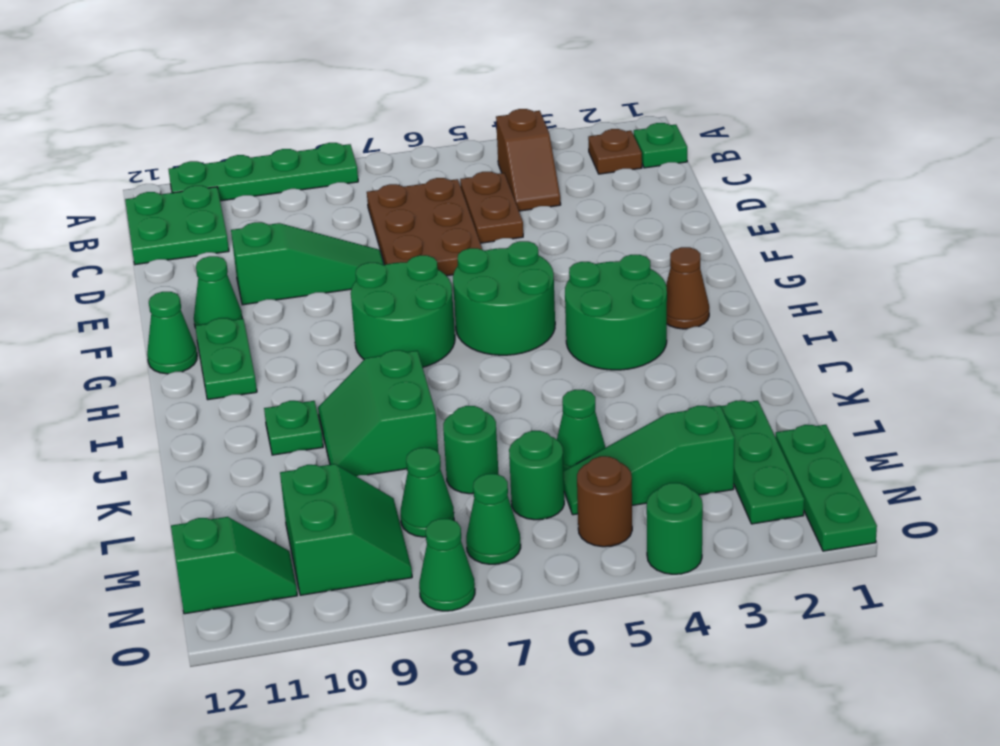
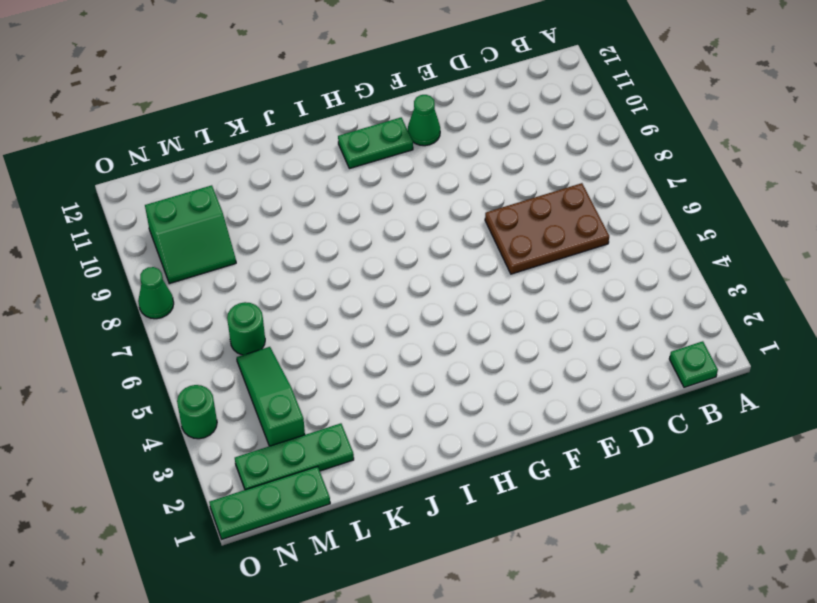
none -> green 1x4 plate [168,143,358,201]
none -> brown 1x1 plate [588,129,642,174]
none -> brown 1x2 slope [496,109,561,211]
none -> green 2x2 plate [125,186,229,265]

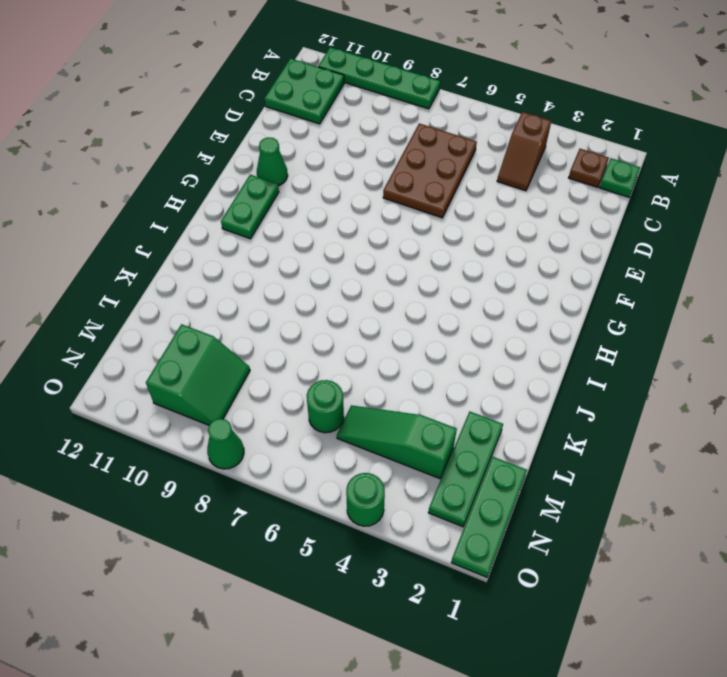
none -> brown 1x2 plate [460,172,523,243]
none -> green 1x3 slope [231,222,384,305]
none -> green 2x2 round brick [453,241,555,355]
none -> green 2x2 round brick [351,255,455,367]

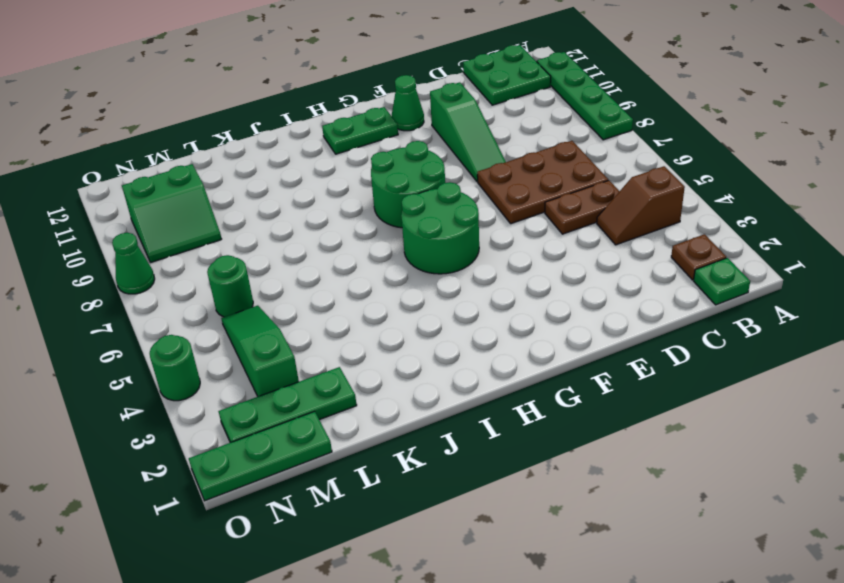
none -> green 1x1 cone [147,292,197,374]
none -> brown 1x1 cone [666,247,709,329]
none -> green 2x2 round brick [565,255,667,370]
none -> green 2x2 slope [318,350,438,476]

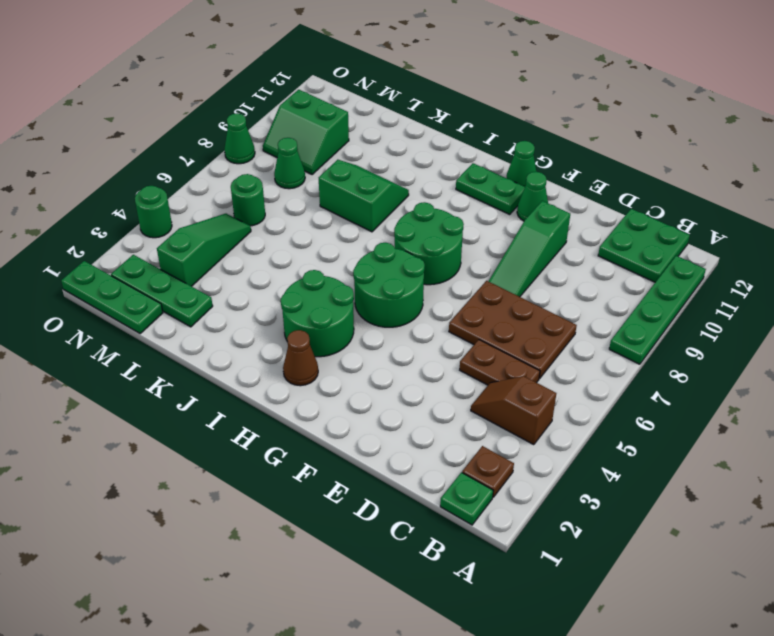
none -> green 1x1 plate [264,401,323,455]
none -> green 1x1 cone [557,390,606,471]
none -> green 1x1 round brick [443,406,499,494]
none -> brown 1x1 round brick [577,456,632,547]

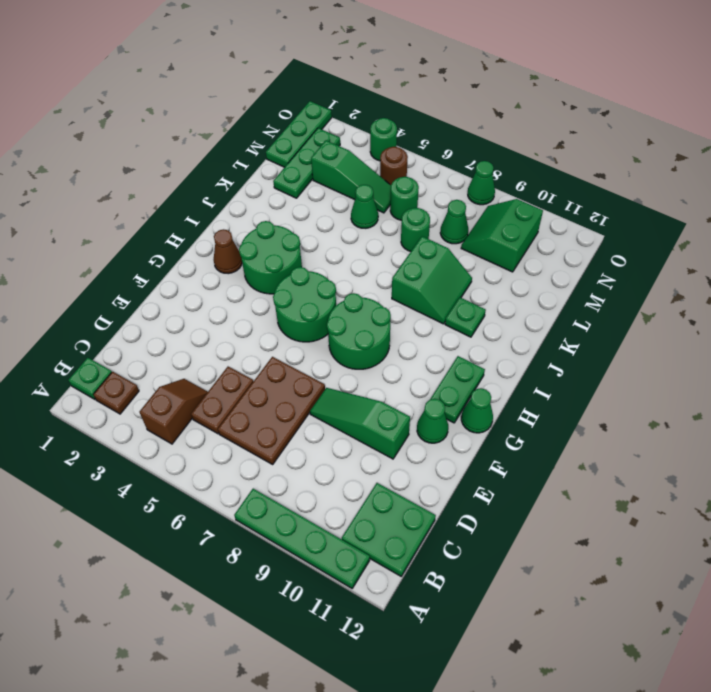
none -> green 1x1 cone [466,474,521,564]
none -> green 1x2 slope [171,517,297,614]

